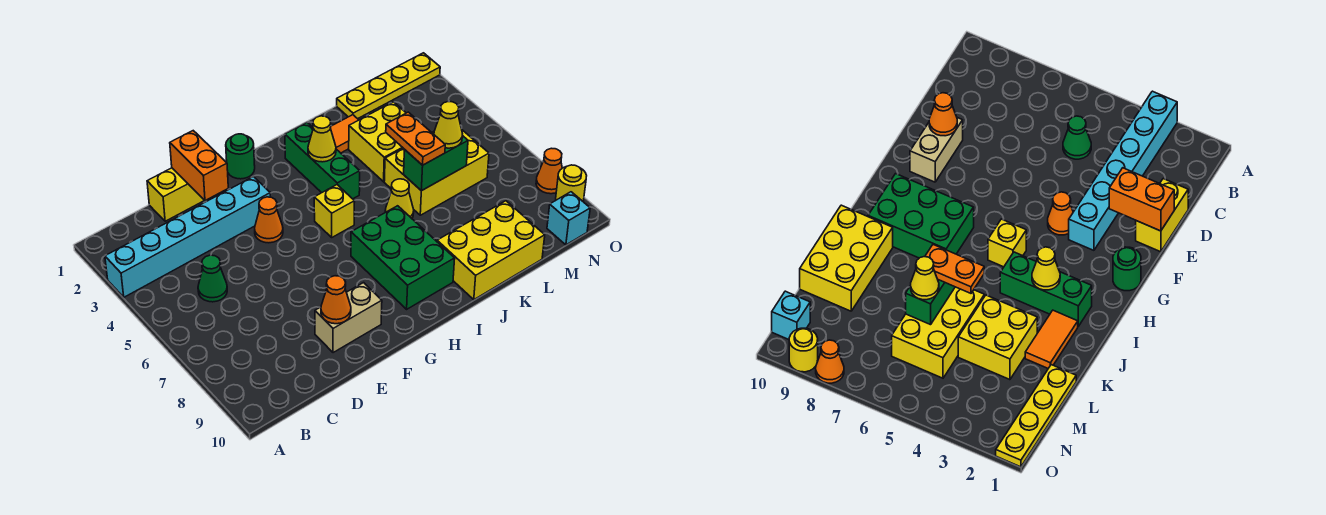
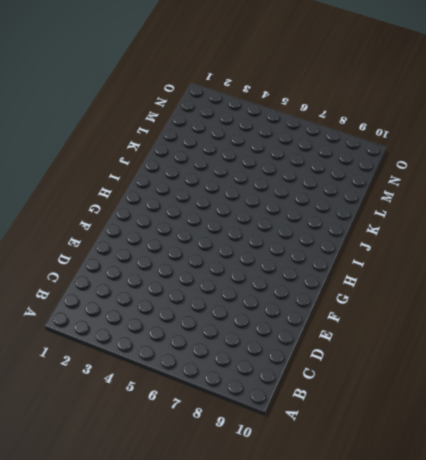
none -> cyan 1x6 brick [105,176,270,297]
none -> green 1x1 cone [198,255,227,302]
none -> yellow 1x2 brick [147,168,205,221]

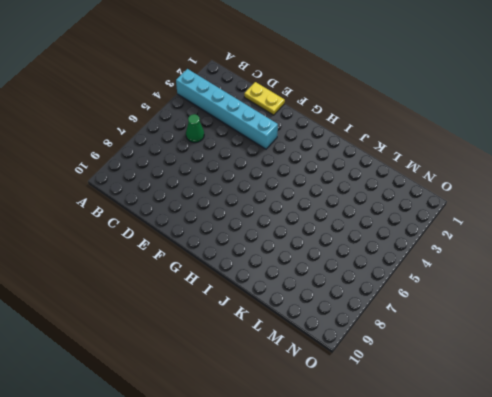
yellow 1x2 plate [244,82,285,115] -> yellow 1x2 brick [147,168,205,221]
none -> tan 1x2 brick [315,283,382,353]
none -> orange 1x1 cone [255,197,283,243]
none -> green 1x1 round brick [226,134,255,179]

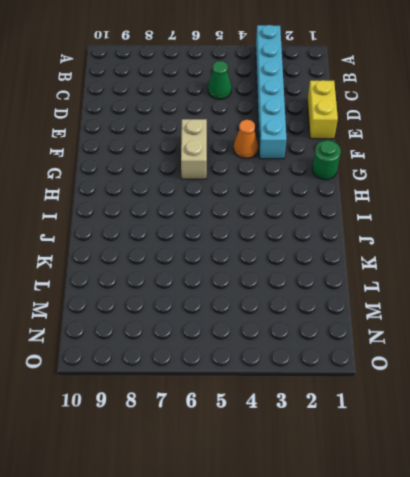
tan 1x2 brick [181,119,207,179] -> tan 1x2 brick moved to [315,283,382,353]
none -> yellow 1x1 brick [314,185,355,237]
none -> green 2x3 brick [351,206,455,309]
none -> green 1x3 brick [285,123,360,199]

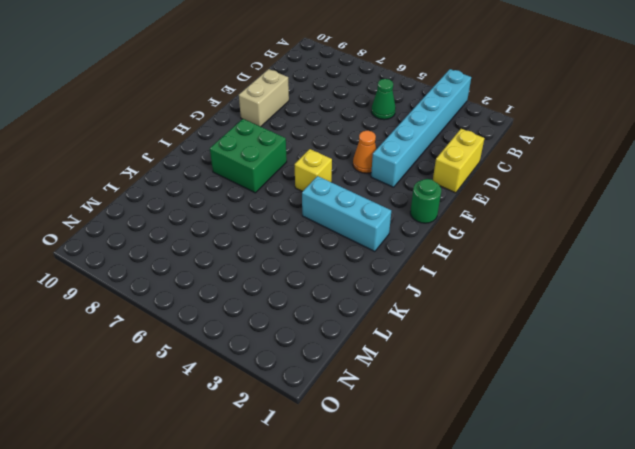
green 2x2 brick [210,119,287,193] -> green 2x3 brick [351,206,455,309]
cyan 1x3 brick [302,176,391,252] -> green 1x3 brick [285,123,360,199]
none -> orange 1x2 tile [330,115,358,153]
none -> yellow 1x1 cone [385,179,414,218]
none -> yellow 2x3 brick [437,201,545,300]

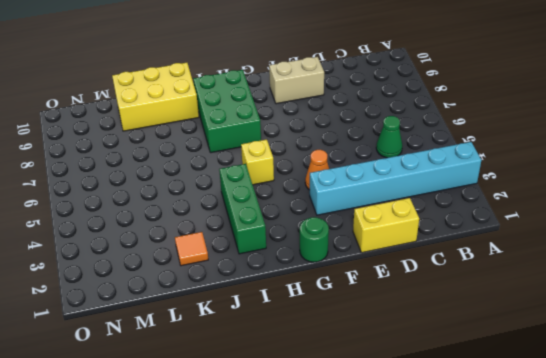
orange 1x1 tile [175,232,208,266] -> orange 1x2 tile [330,115,358,153]
none -> yellow 1x1 cone [385,179,414,218]
none -> yellow 2x2 brick [349,102,406,182]
none -> yellow 2x3 brick [384,130,489,215]

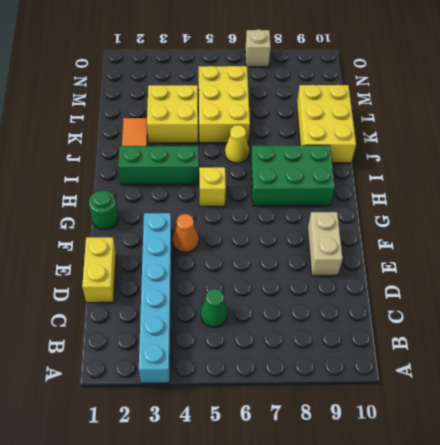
tan 1x1 brick [245,29,271,67] -> none
none -> yellow 1x4 plate [337,53,440,119]
none -> cyan 1x1 brick [547,192,590,245]
none -> orange 1x1 cone [536,148,562,194]

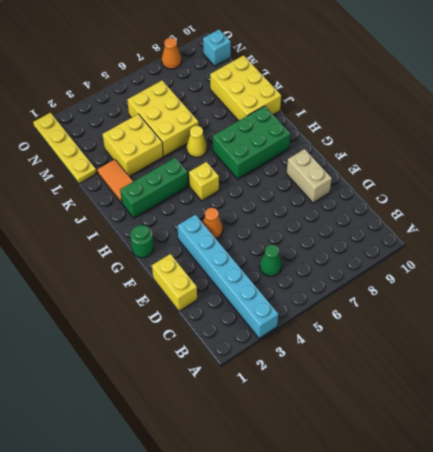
none -> yellow 1x1 round brick [556,165,587,201]
none -> orange 1x2 brick [170,131,228,201]
none -> orange 1x1 cone [321,276,351,324]

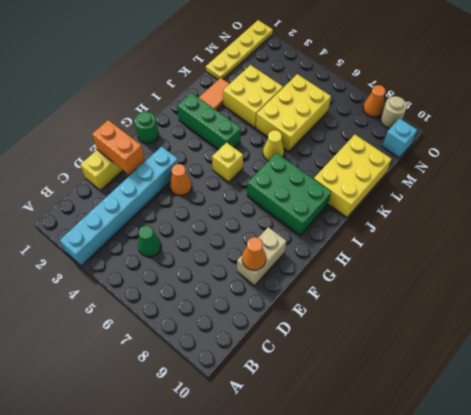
tan 1x1 round brick [381,96,407,128] -> yellow 1x1 round brick [556,165,587,201]
none -> yellow 1x1 cone [308,116,336,162]
none -> green 1x2 brick [404,136,468,191]
none -> orange 1x2 plate [386,112,445,165]

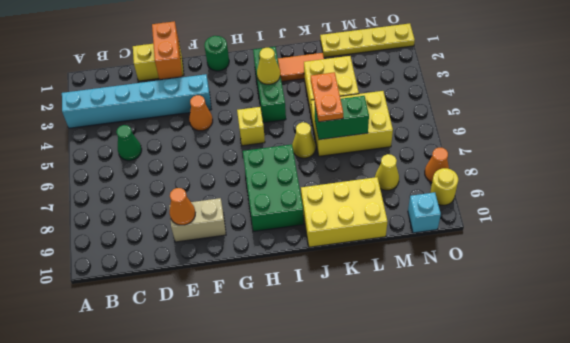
yellow 1x1 cone [375,154,399,190] -> yellow 1x1 cone moved to [434,102,462,148]

